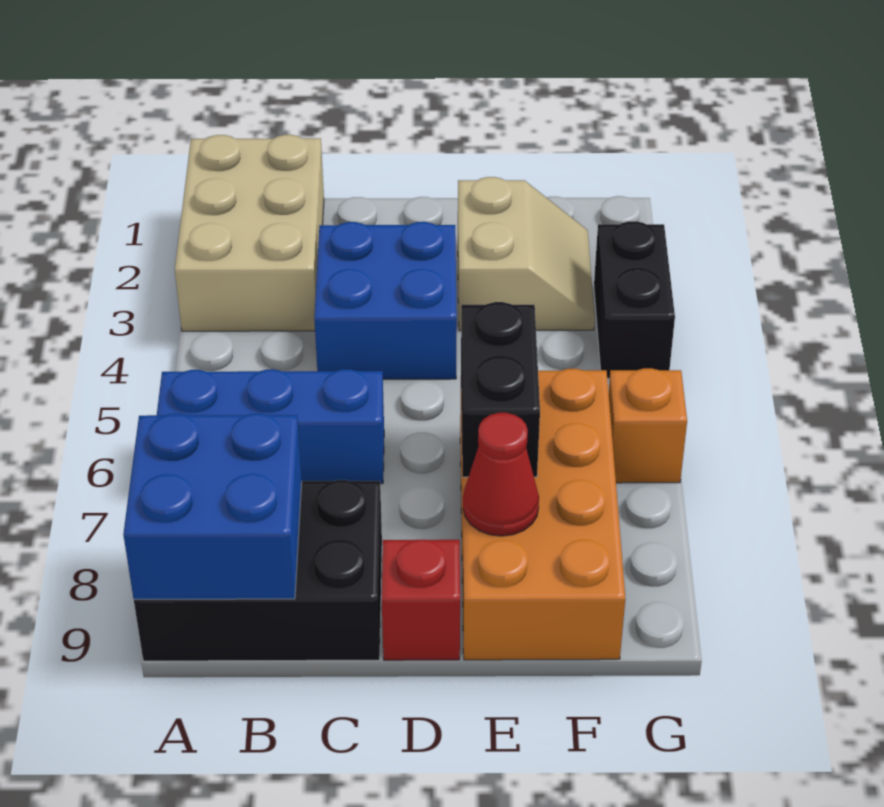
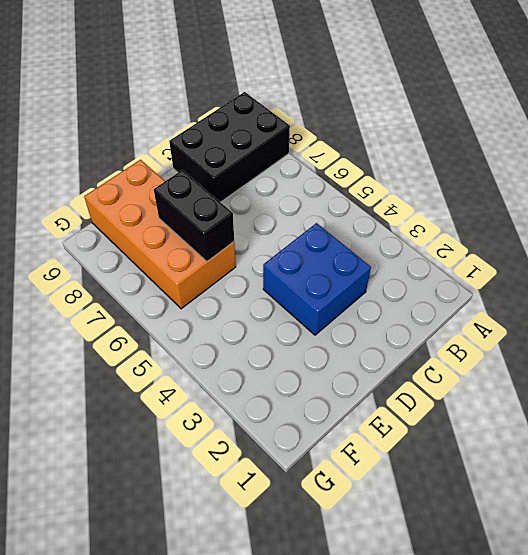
none -> tan 2x3 brick [175,135,324,331]
none -> blue 1x3 brick [157,369,384,484]
none -> red 1x1 brick [382,540,460,660]

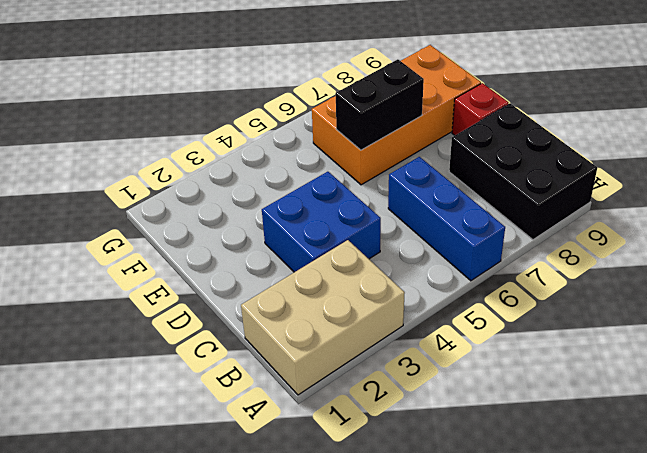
none -> tan 2x2 slope [458,177,595,331]
none -> black 1x2 brick [594,221,675,379]
none -> orange 1x1 brick [609,368,687,483]

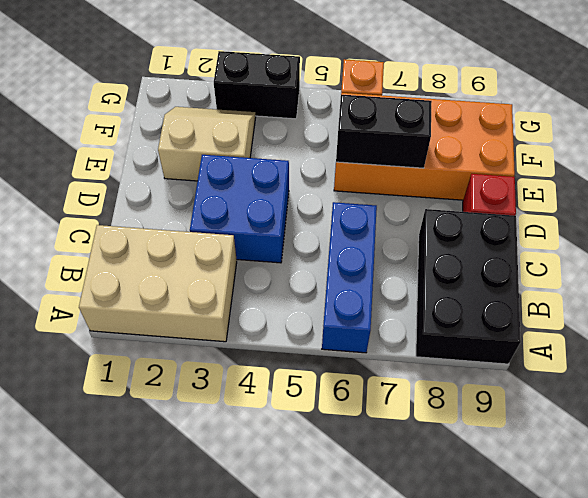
none -> blue 2x2 brick [123,414,302,599]
none -> red 1x1 cone [463,413,539,536]

